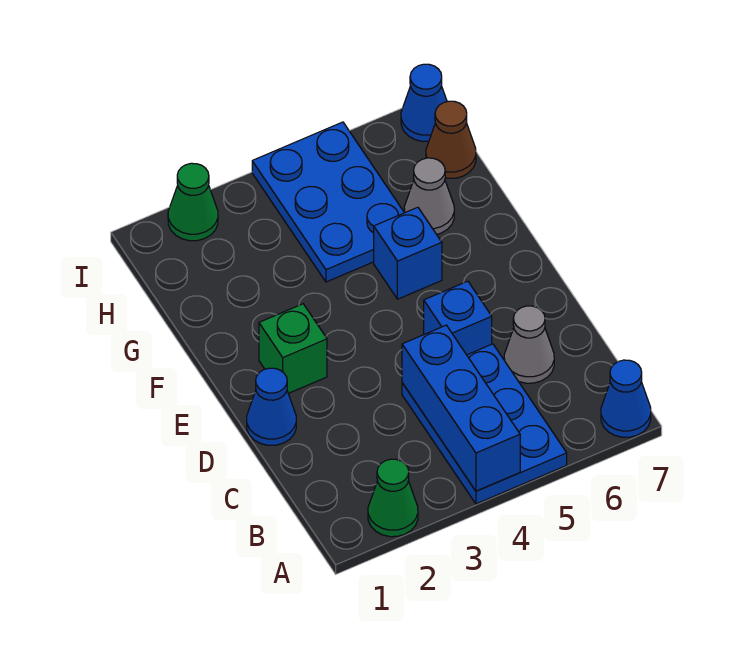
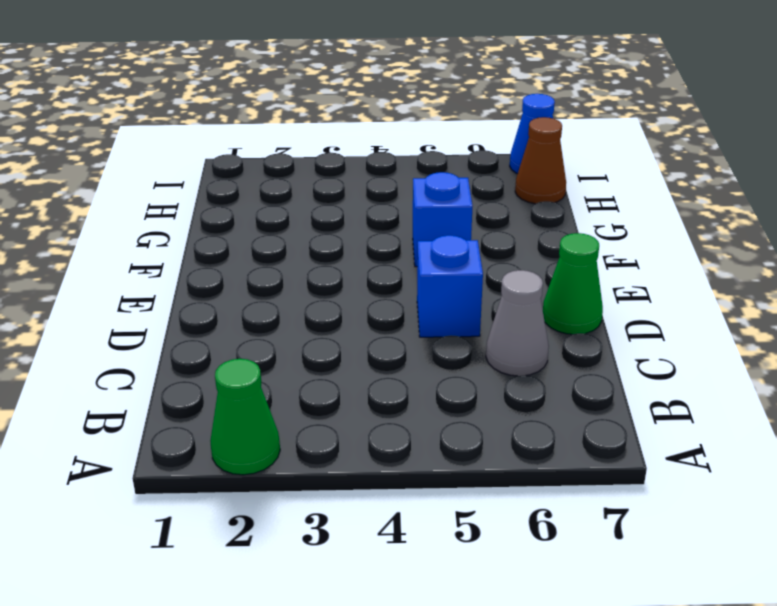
green 1x1 cone [543,233,603,334] -> green 1x1 cone moved to [168,163,218,241]
none -> blue 2x3 plate [402,344,567,504]
none -> blue 1x1 cone [601,360,651,437]
none -> blue 1x1 cone [247,368,296,445]

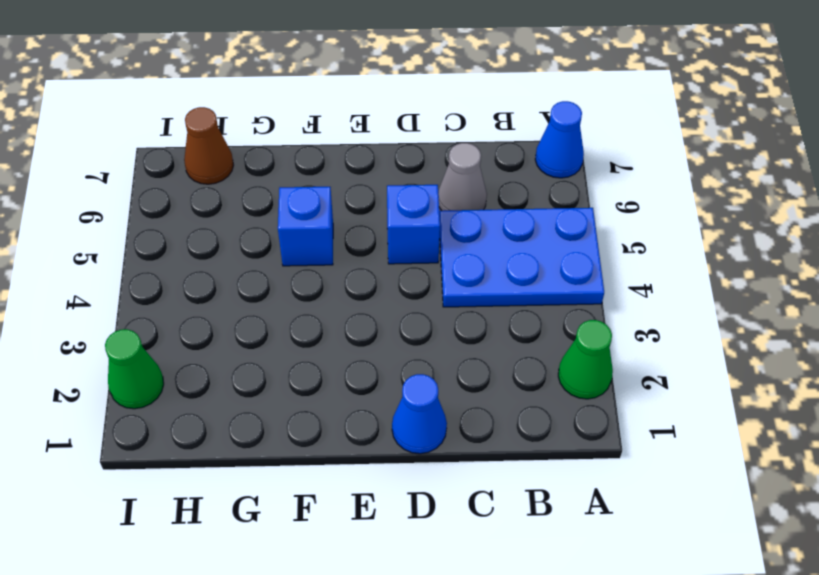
none -> green 1x1 brick [259,304,327,393]
none -> blue 2x3 plate [252,122,405,282]
none -> grey 1x1 cone [404,158,454,234]

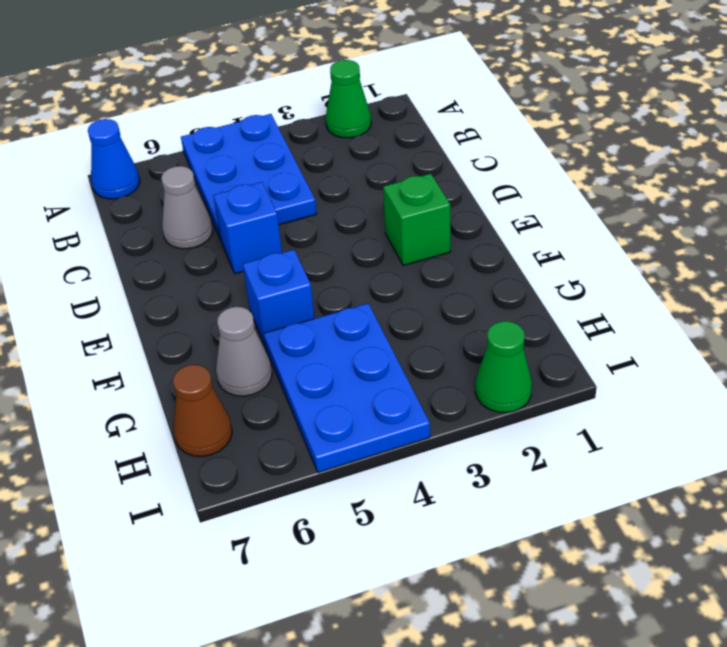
none -> blue 1x1 cone [247,368,296,445]
none -> blue 1x1 cone [401,64,447,142]
none -> blue 1x3 brick [402,325,520,491]

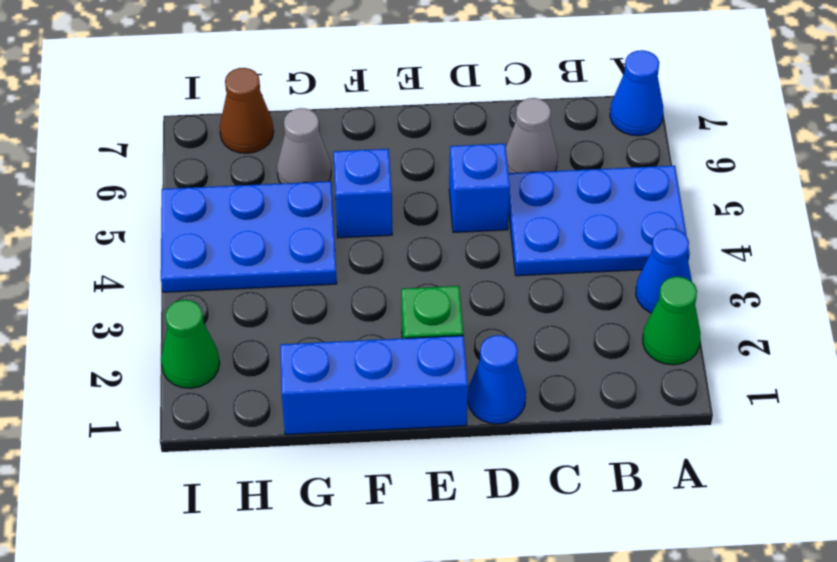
blue 1x1 cone [636,228,692,313] -> blue 1x1 cone moved to [401,64,447,142]
blue 1x3 brick [280,336,468,435] -> blue 1x3 brick moved to [402,325,520,491]

